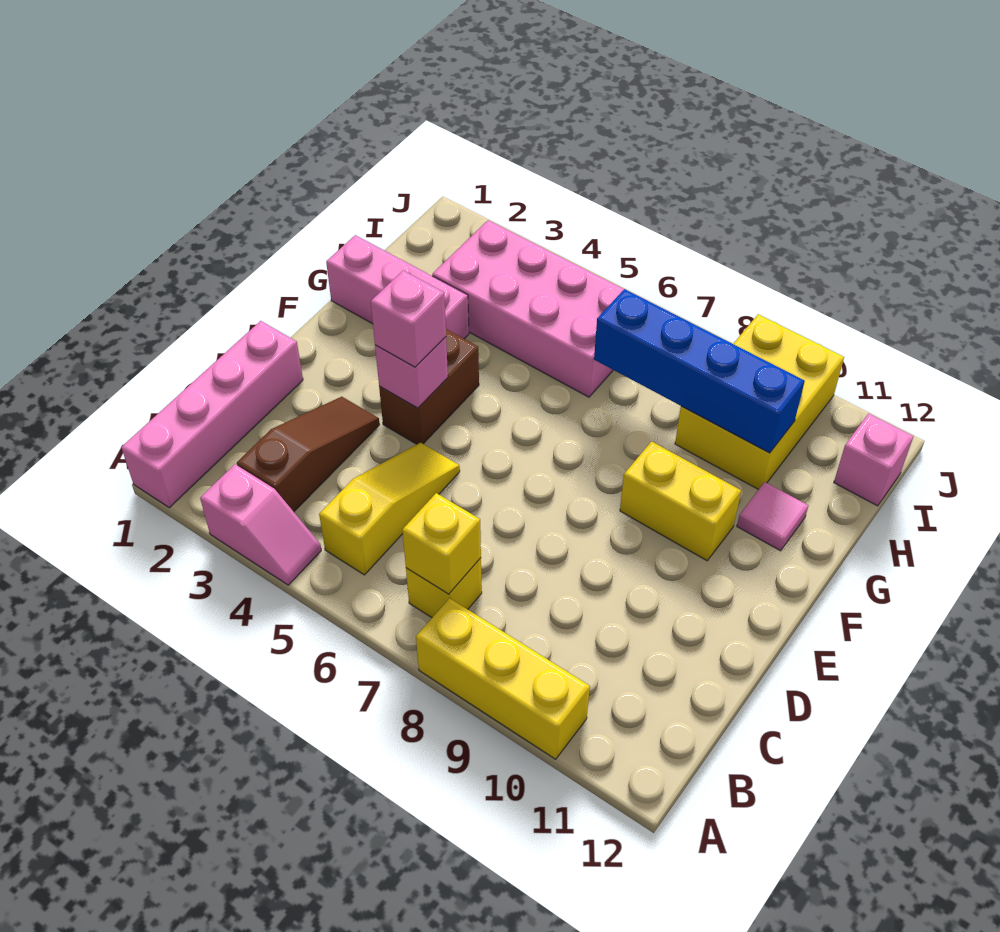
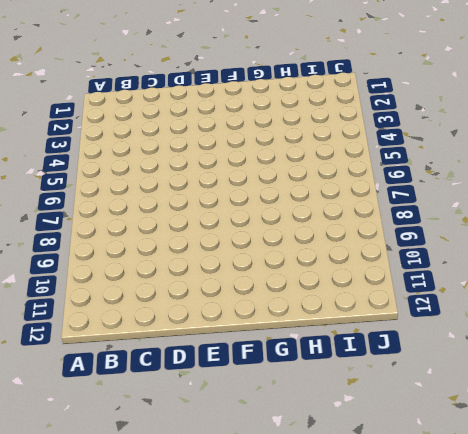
none -> pink 1x4 brick [121,321,303,508]
none -> pink 1x2 slope [200,464,321,585]
none -> yellow 1x3 brick [416,598,590,759]

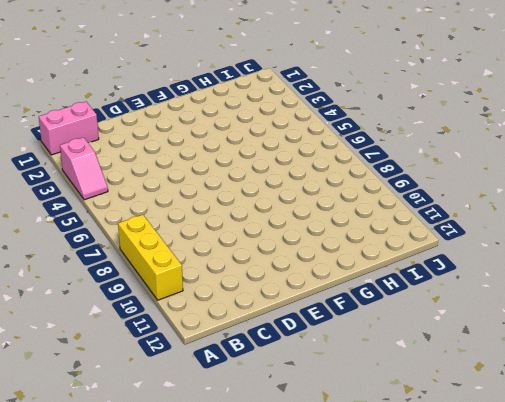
pink 1x2 brick [39,102,99,155] -> pink 1x4 brick [121,321,303,508]
none -> brown 1x3 slope [237,397,380,512]
none -> yellow 1x3 slope [319,443,460,575]
none -> yellow 1x1 brick [406,558,482,618]

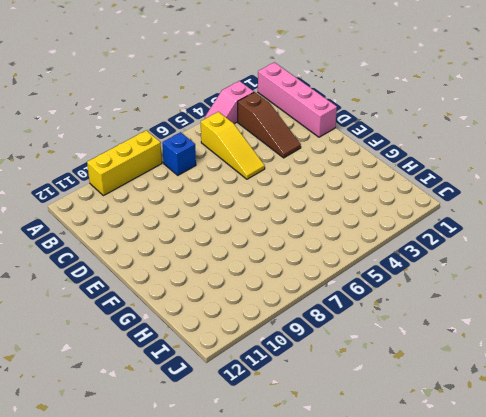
blue 1x1 brick [162,132,196,175] -> yellow 1x1 brick [406,558,482,618]
none -> brown 1x2 brick [379,329,479,444]
none -> yellow 1x2 brick [620,441,741,561]
none -> pink 1x3 brick [326,235,469,339]

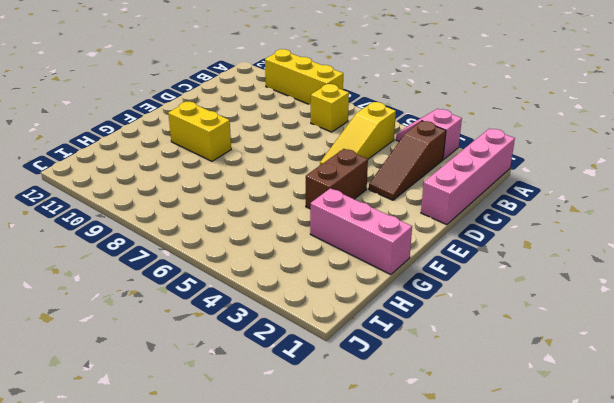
none -> pink 1x1 tile [737,482,808,551]
none -> pink 2x4 brick [432,220,624,397]
none -> yellow 2x3 brick [675,314,844,490]

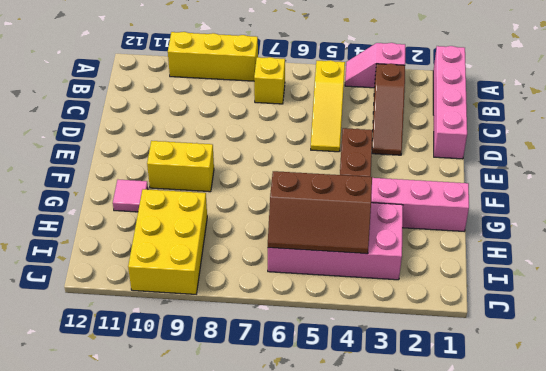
brown 2x3 slope [268,171,372,254] -> none
none -> pink 1x1 brick [834,413,914,506]
none -> yellow 1x1 brick [402,493,481,594]
none -> pink 1x1 brick [375,337,448,408]

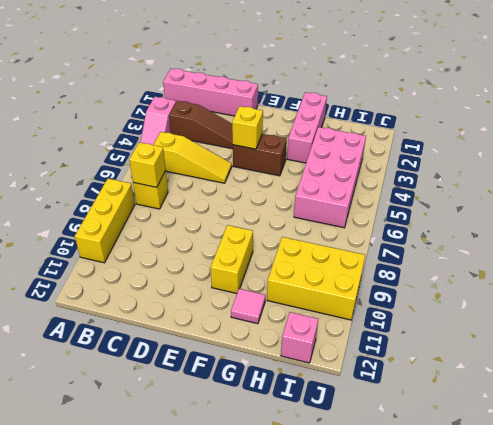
yellow 1x1 brick [232,106,263,149] -> pink 1x1 brick [375,337,448,408]
none -> blue 1x4 brick [594,289,805,453]
none -> pink 1x1 brick [371,271,446,367]

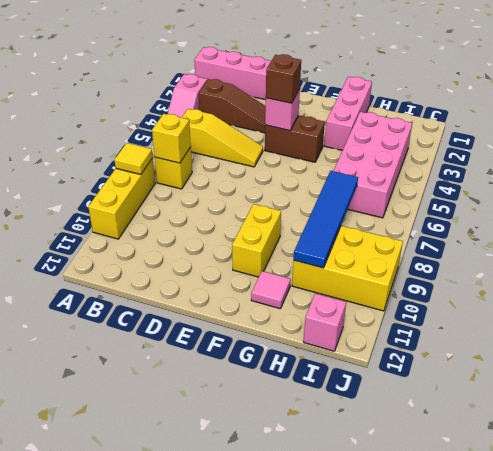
yellow 1x1 tile [114,143,153,174] -> none
brown 1x1 brick [266,54,301,103] -> pink 1x1 brick [371,271,446,367]
blue 1x4 tile [294,171,358,268] -> blue 1x4 brick [594,289,805,453]

